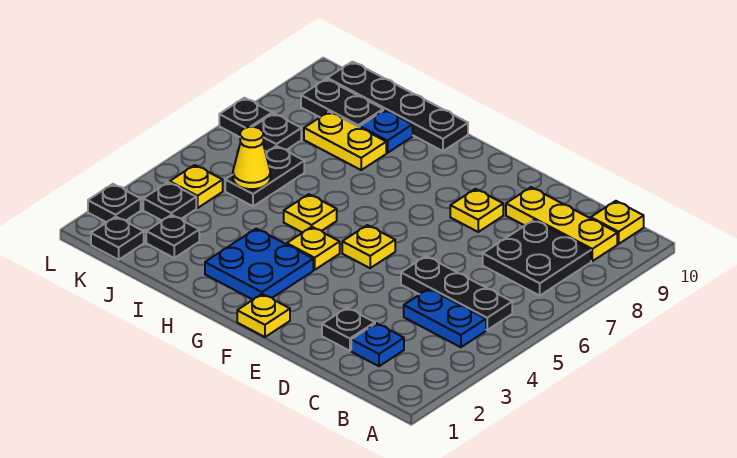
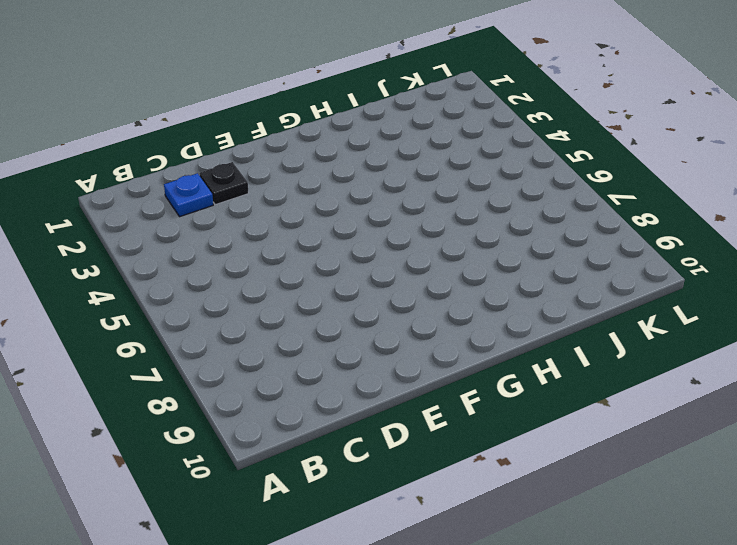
none -> blue 1x2 plate [404,289,486,347]
none -> black 1x3 plate [401,256,512,330]
none -> black 2x2 plate [483,220,591,296]

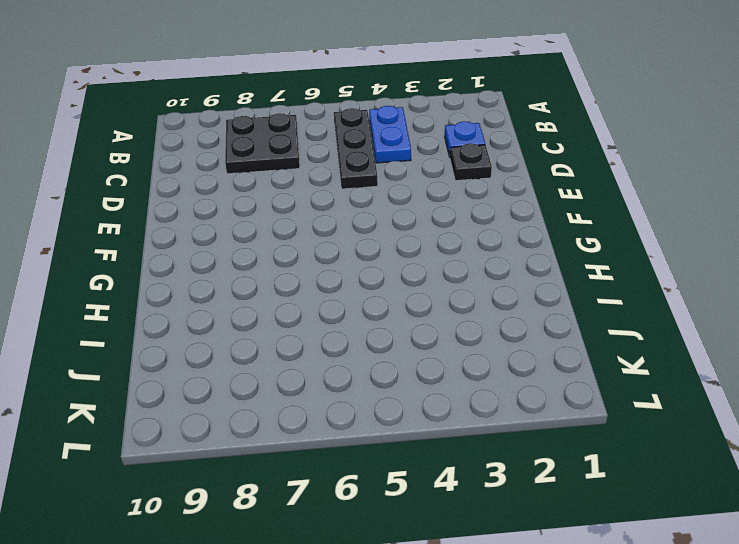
none -> yellow 1x3 plate [506,187,617,261]
none -> yellow 1x1 plate [591,201,644,244]
none -> yellow 1x1 plate [450,189,503,232]

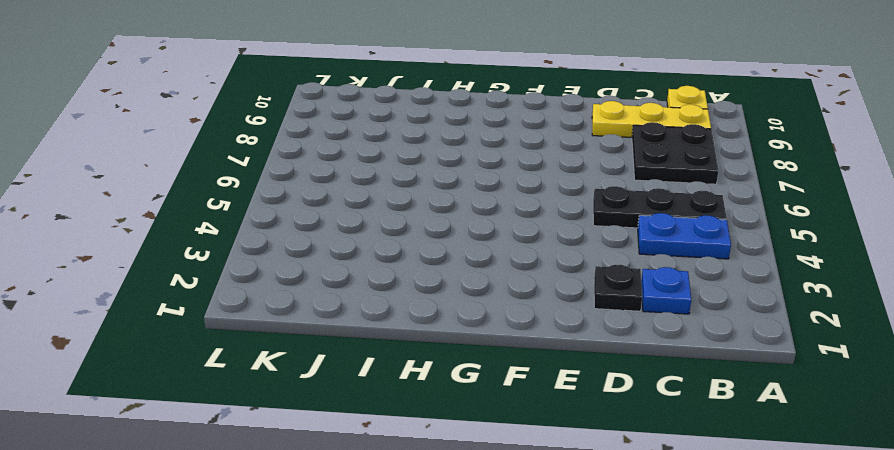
none -> yellow 1x1 plate [450,189,503,232]
none -> yellow 1x1 plate [237,294,290,337]
none -> yellow 1x1 plate [342,225,395,268]

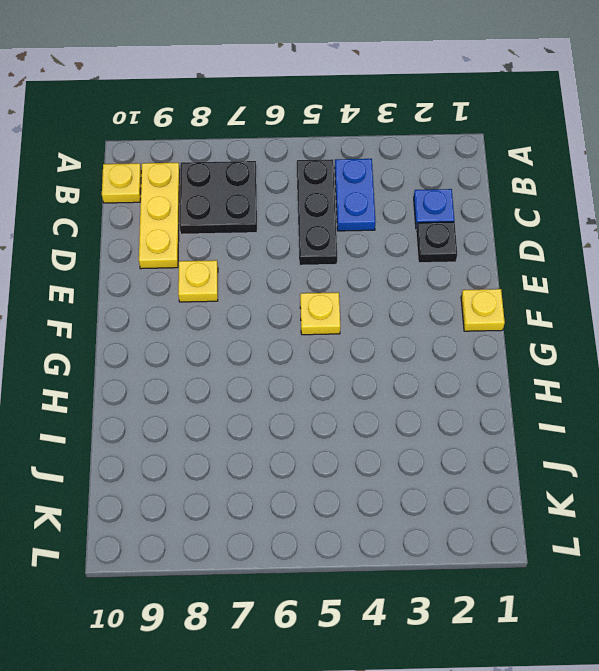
none -> blue 2x2 plate [205,229,313,300]
none -> yellow 1x1 plate [287,227,340,270]
none -> yellow 1x1 plate [284,194,337,233]

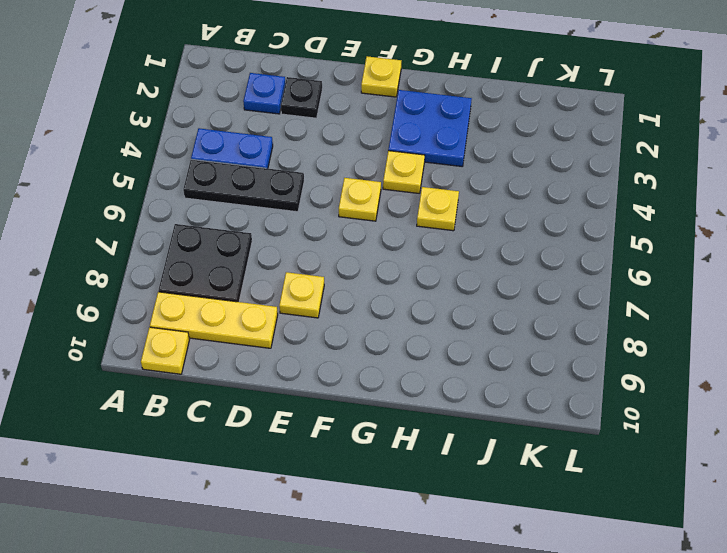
none -> black 1x4 plate [327,62,468,151]
none -> yellow 1x2 plate [304,112,386,170]
none -> blue 1x1 plate [360,110,413,153]

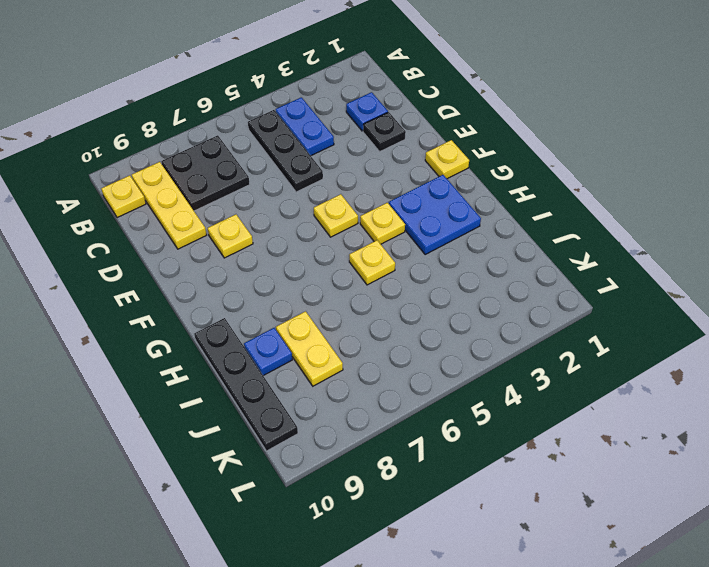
none -> black 1x1 plate [146,215,199,258]
none -> black 1x2 plate [225,146,304,206]
none -> black 1x2 plate [301,79,383,127]

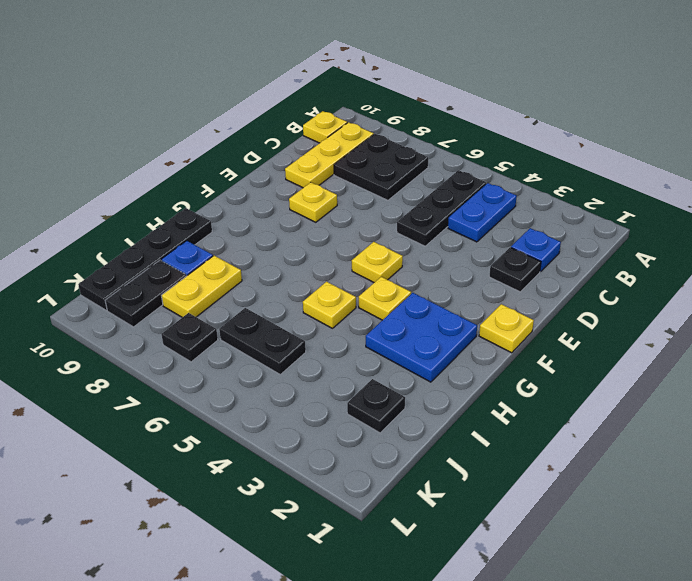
none -> black 1x1 plate [91,217,144,260]
none -> black 1x1 plate [143,182,196,221]
none -> yellow 1x1 plate [170,165,223,208]

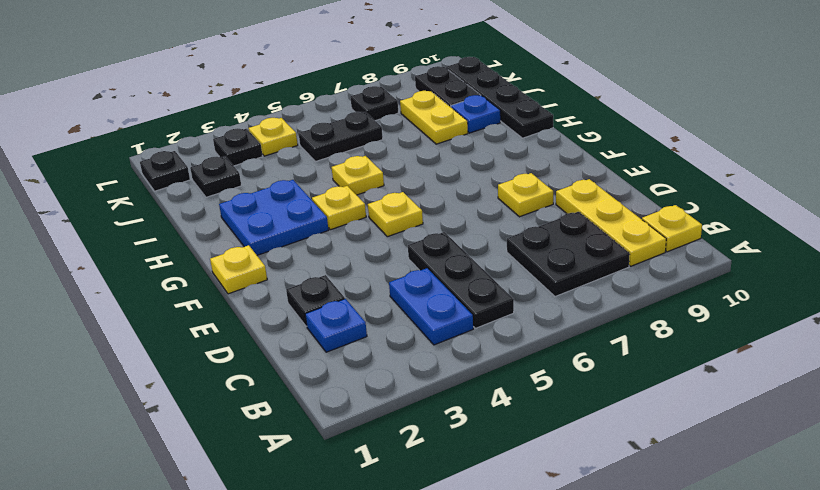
none -> black 1x1 plate [88,184,141,222]
none -> black 1x1 plate [219,98,272,137]
none -> yellow 1x1 cone [233,127,270,189]

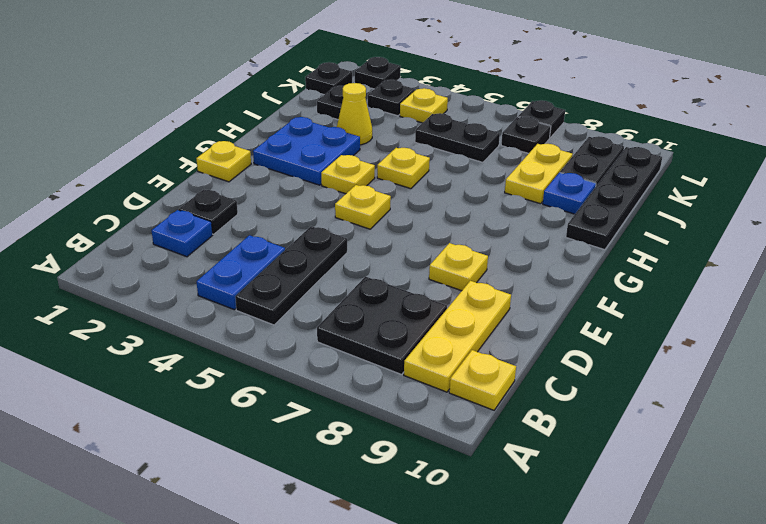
yellow 1x1 cone [337,83,372,145] -> yellow 1x1 cone moved to [233,127,270,189]

